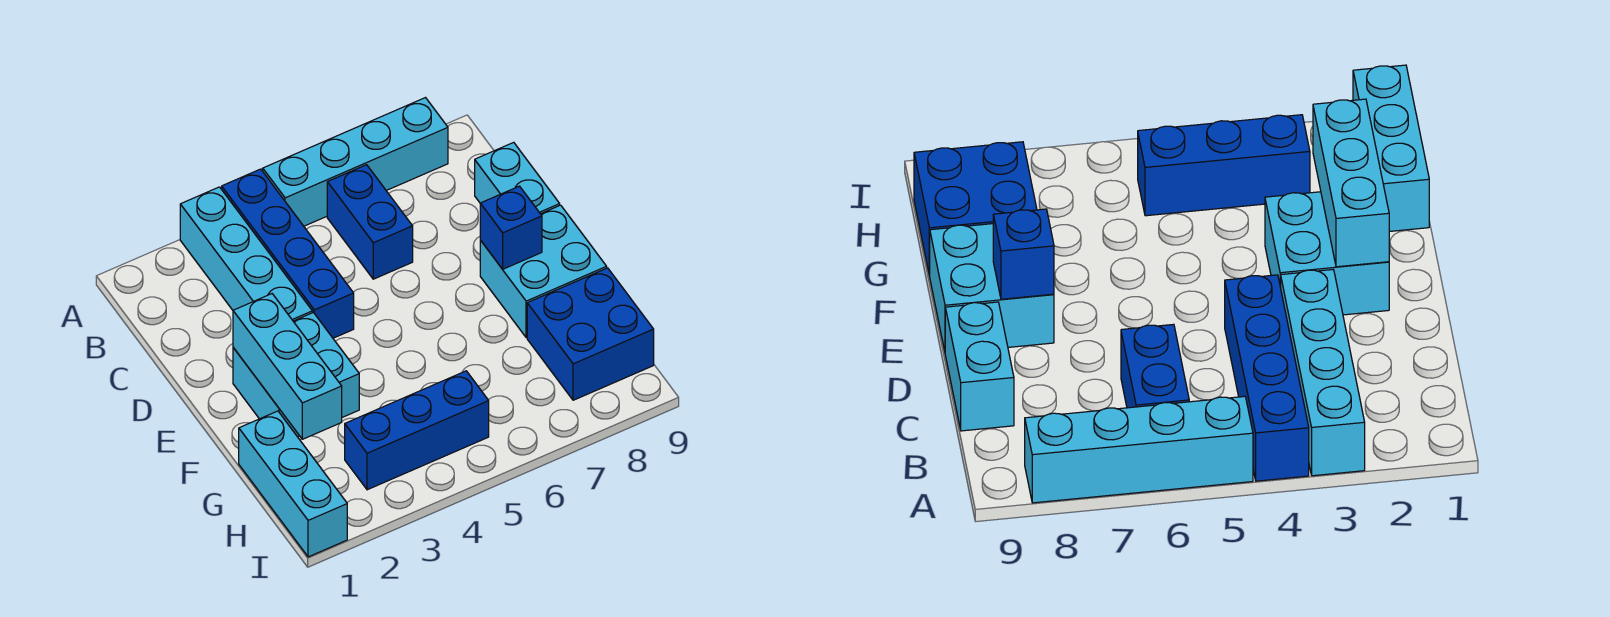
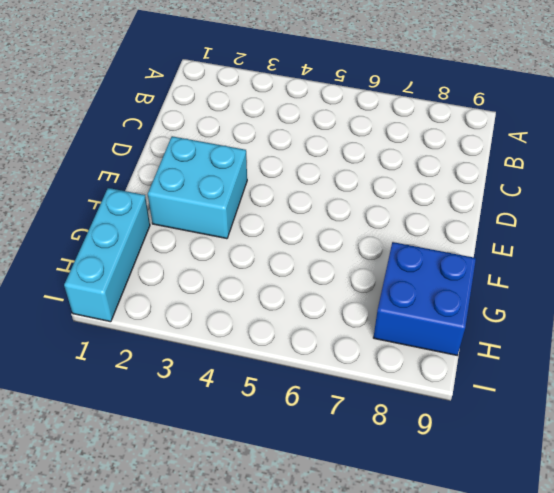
none -> cyan 1x4 brick [180,187,312,321]
none -> blue 1x4 brick [222,169,354,338]
none -> cyan 1x4 brick [263,98,448,226]

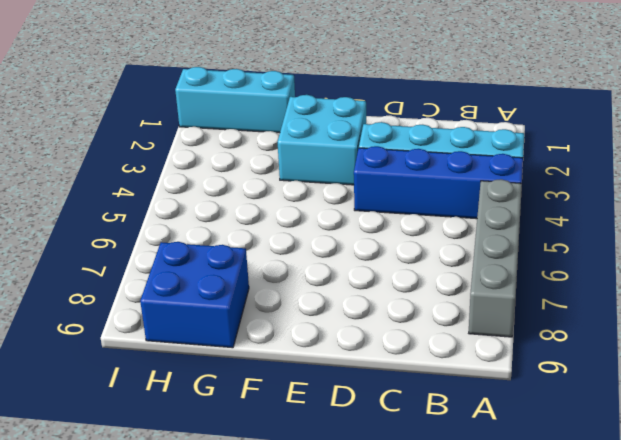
grey 1x4 brick [469,179,522,337] -> cyan 1x4 brick [263,98,448,226]
none -> blue 1x2 brick [327,165,413,279]
none -> cyan 1x2 brick [475,142,560,214]
none -> cyan 2x2 brick [480,205,607,338]

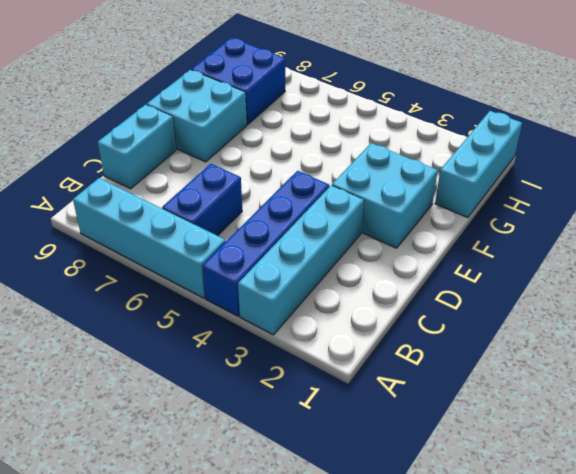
none -> blue 1x3 brick [345,371,489,490]
none -> cyan 1x3 brick [233,294,342,439]
none -> blue 1x1 brick [480,186,542,269]

